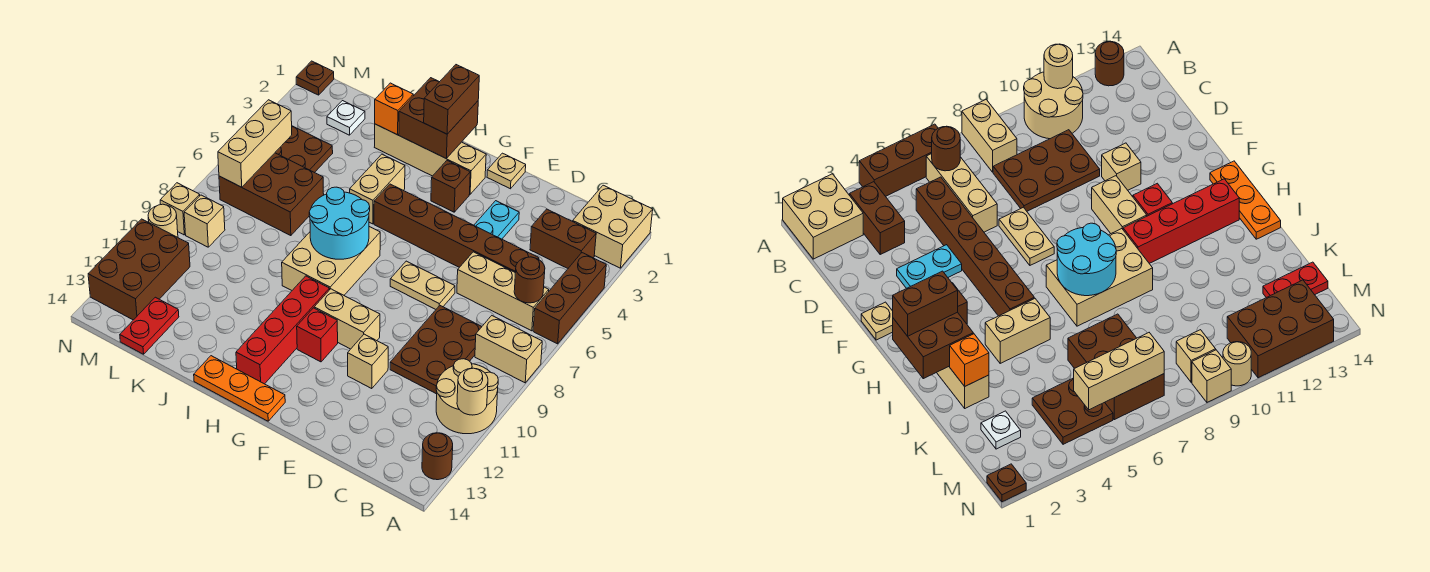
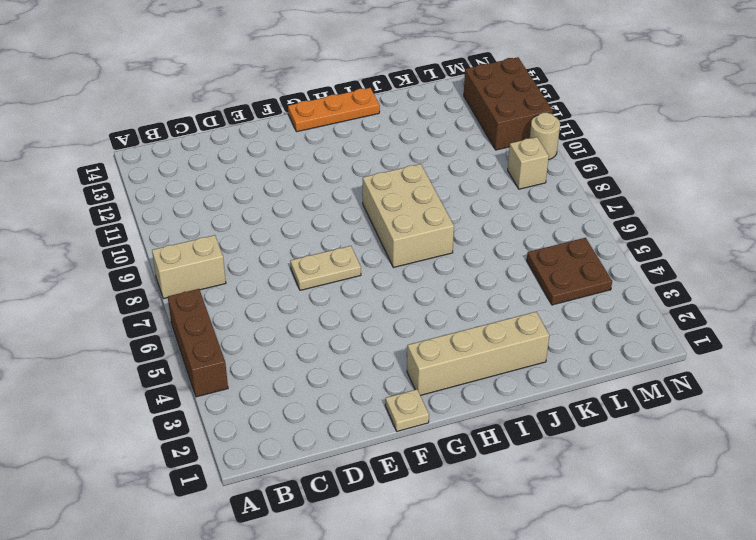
none -> tan 2x2 brick [573,185,653,268]
none -> tan 2x2 round brick [436,359,498,434]
none -> brown 1x1 round brick [422,433,453,480]
none -> brown 1x2 brick [530,209,596,268]

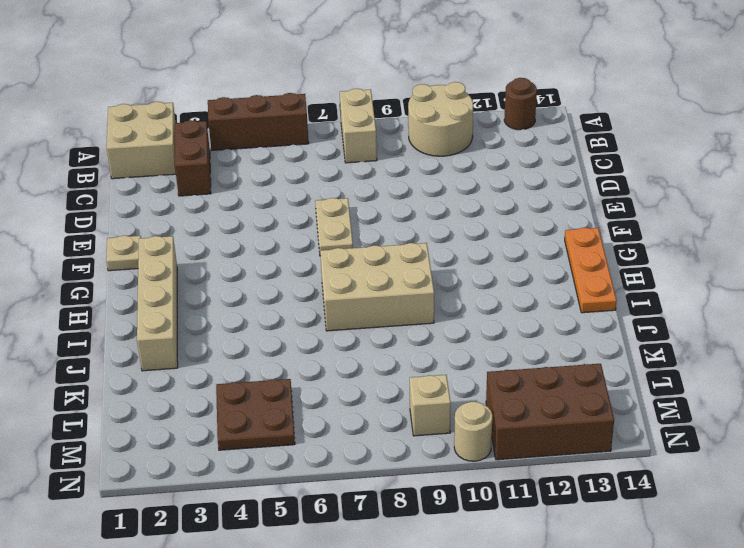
none -> tan 1x3 brick [457,252,549,331]
none -> brown 1x6 brick [374,184,539,273]
none -> brown 2x3 plate [390,306,482,394]
none -> cyan 1x2 plate [474,201,519,239]

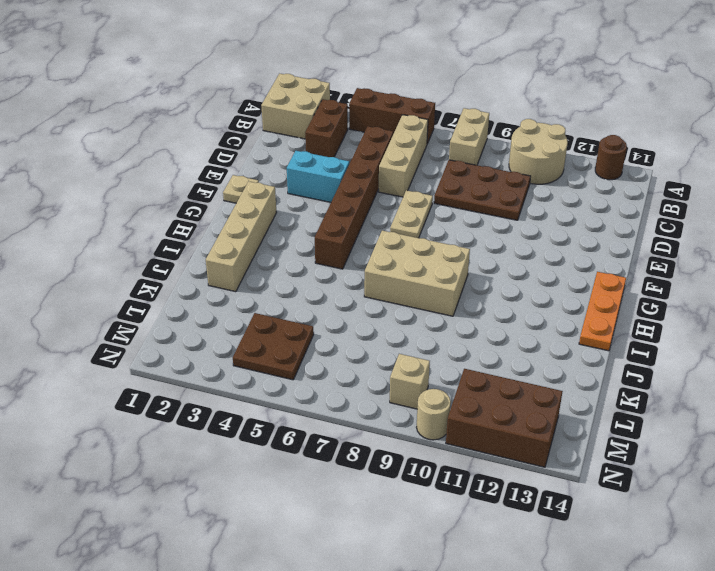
cyan 1x2 brick [287,151,349,202] -> cyan 1x2 plate [474,201,519,239]
none -> tan 1x1 brick [348,334,388,389]
none -> tan 1x2 brick [314,289,380,349]
none -> brown 1x1 brick [431,161,470,212]
none -> red 1x1 brick [297,308,338,362]

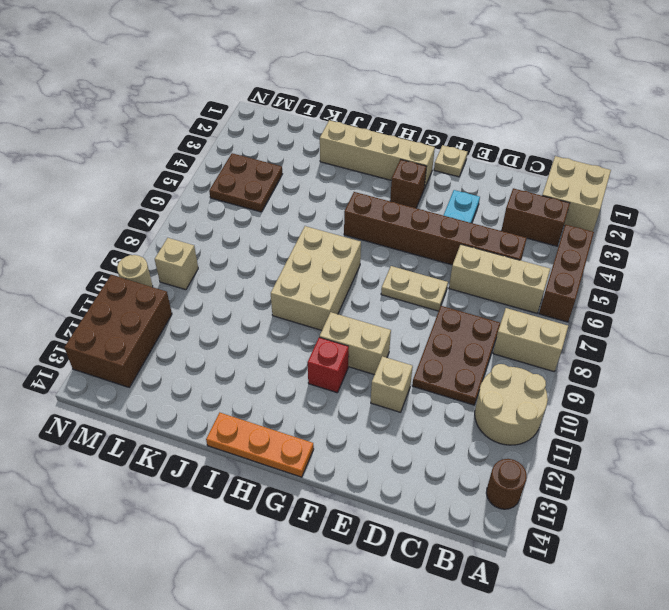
none -> red 1x4 brick [236,276,329,384]
none -> tan 1x2 brick [350,154,405,224]
none -> brown 2x3 brick [219,153,324,236]
none -> white 1x1 plate [327,101,365,135]

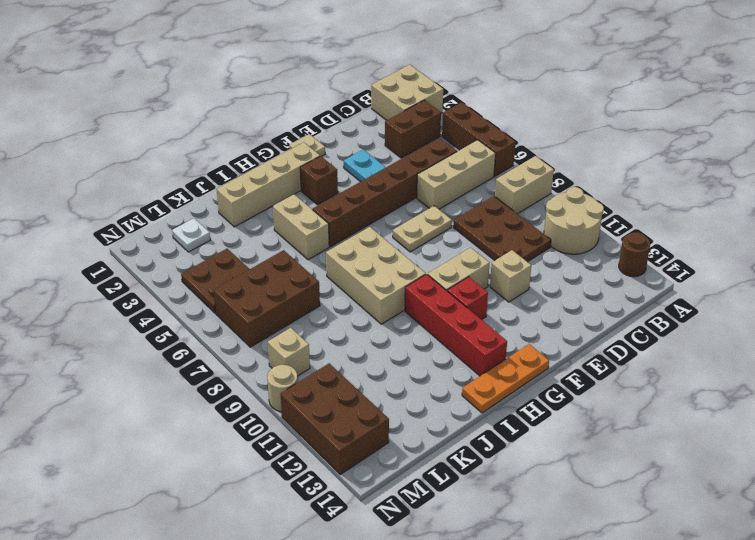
none -> red 1x2 plate [120,297,179,354]
none -> brown 1x1 plate [296,61,334,95]
none -> tan 1x1 brick [160,183,200,235]
none -> tan 1x1 round brick [457,368,488,415]

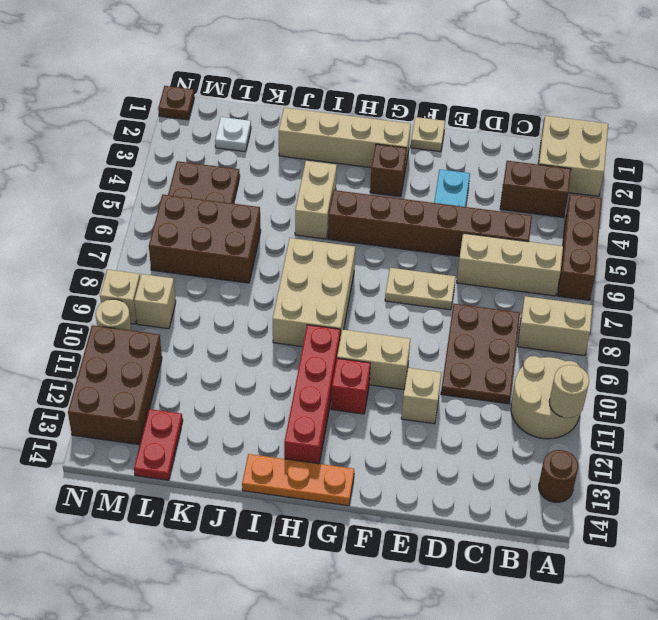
none -> brown 1x1 round brick [514,257,545,303]
none -> brown 2x2 brick [399,78,478,159]
none -> cyan 2x2 round brick [309,187,370,259]
none -> orange 1x1 brick [375,83,413,135]

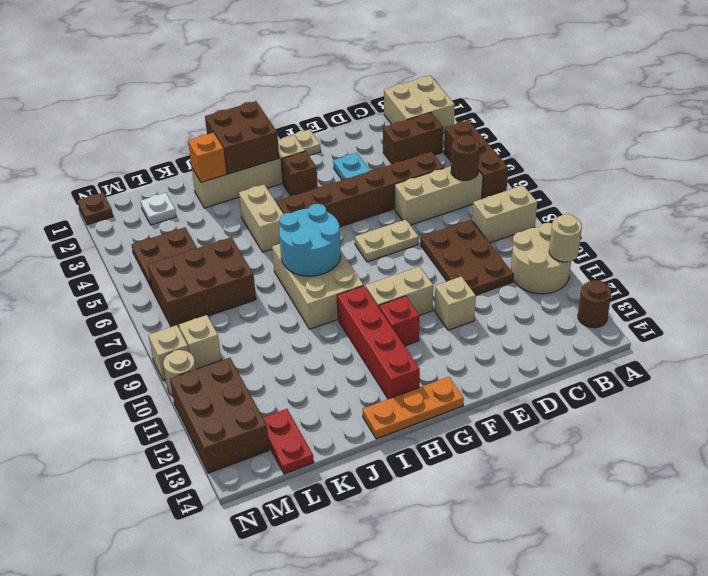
none -> tan 1x3 brick [218,100,292,187]
none -> brown 1x2 brick [424,65,479,134]

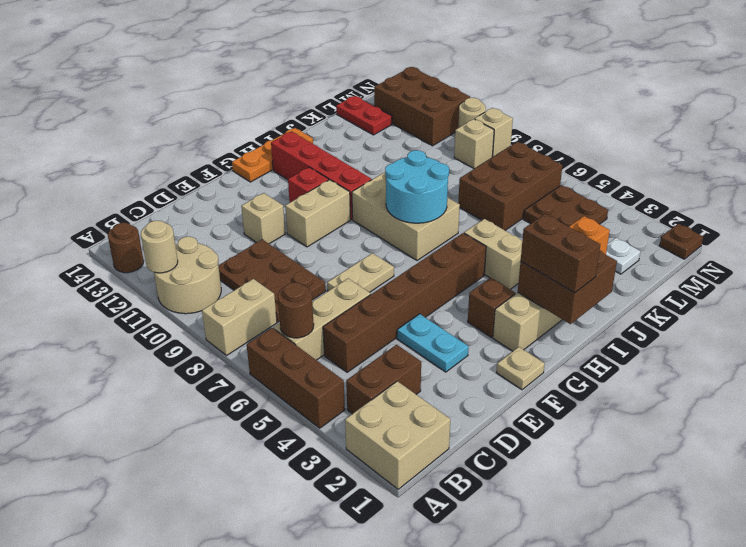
none -> tan 1x3 brick [218,100,292,187]

